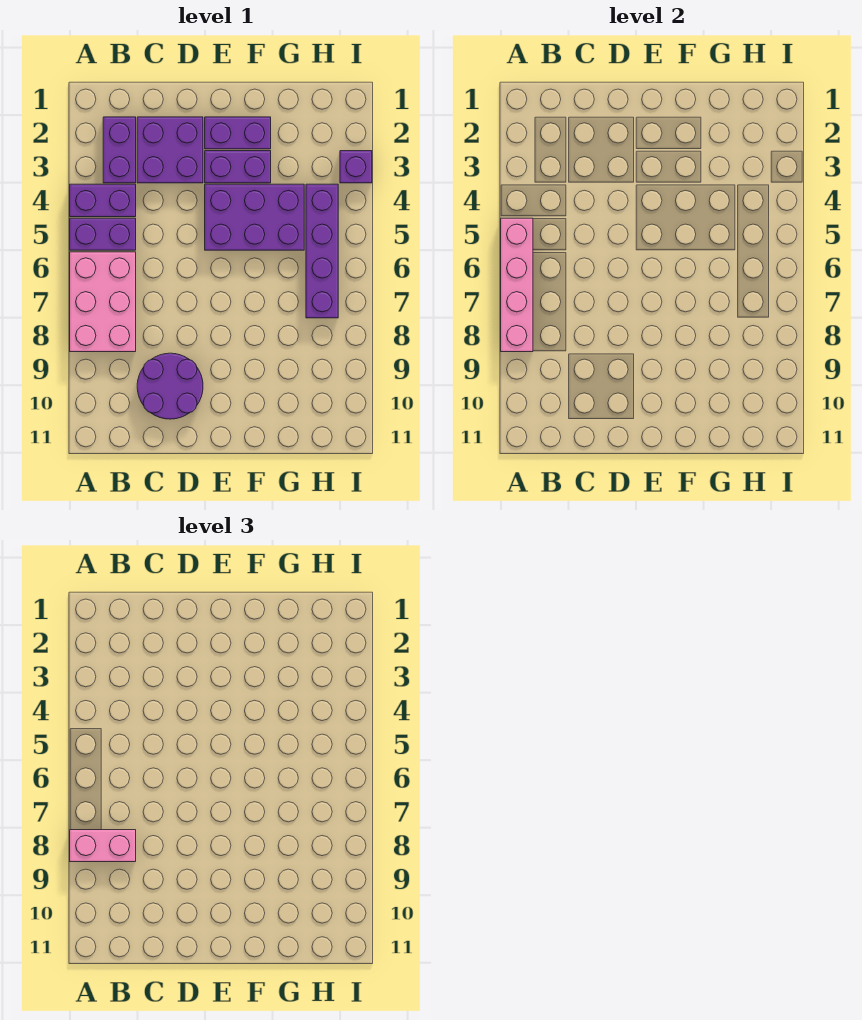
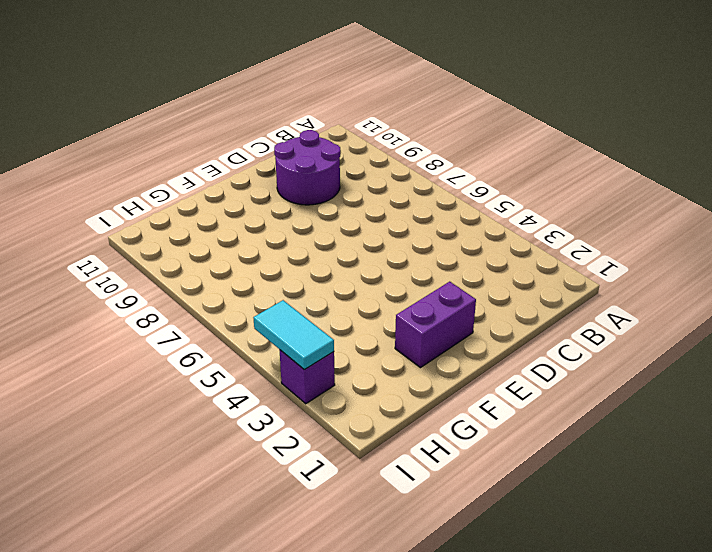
cyan 1x2 tile [253,300,334,370] -> none
none -> purple 1x2 brick [70,184,136,217]
none -> purple 1x2 brick [70,218,136,250]
none -> pink 2x3 brick [70,252,136,352]

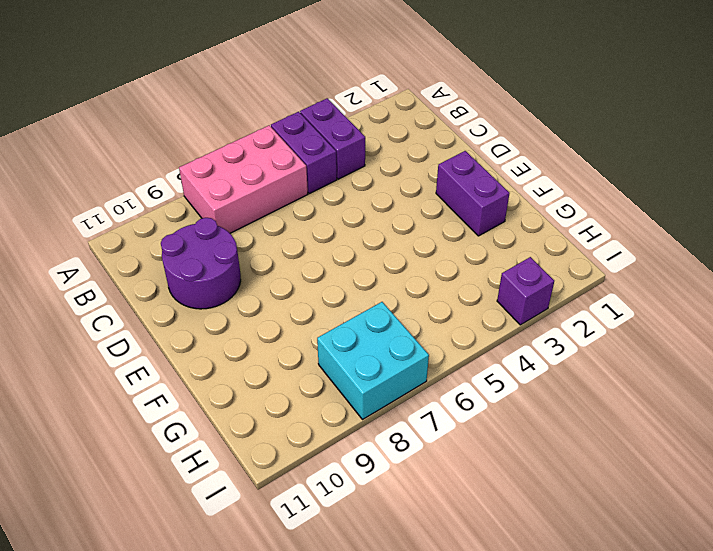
cyan 2x2 brick [317,302,429,420] -> purple 1x4 brick [306,184,338,318]
none -> purple 1x2 brick [103,117,136,183]
none -> purple 2x2 brick [137,117,203,183]
none -> purple 1x2 brick [205,151,271,183]

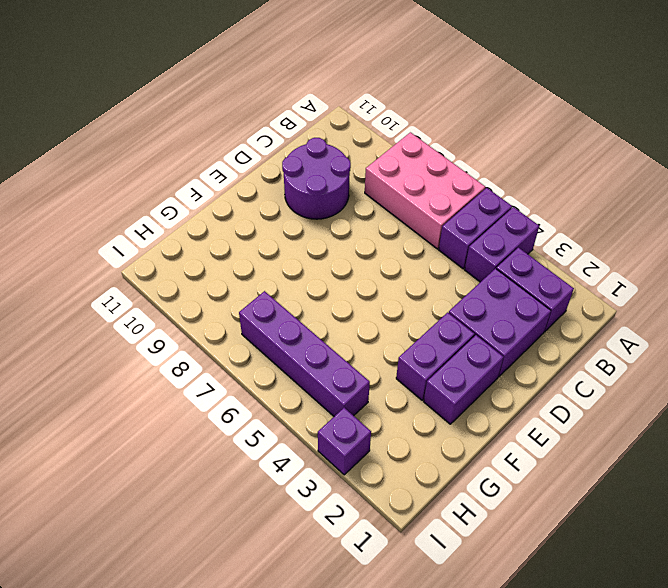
none -> purple 2x3 brick [205,184,304,250]
none -> pink 1x4 brick [501,218,533,352]
none -> pink 1x2 brick [70,830,136,862]

